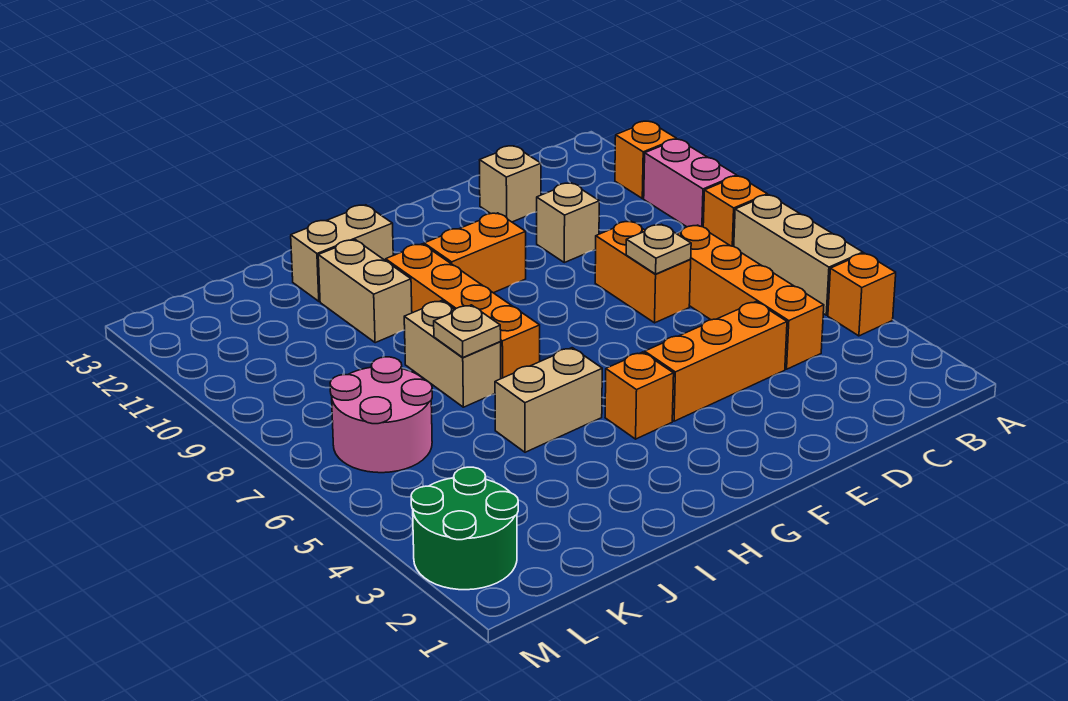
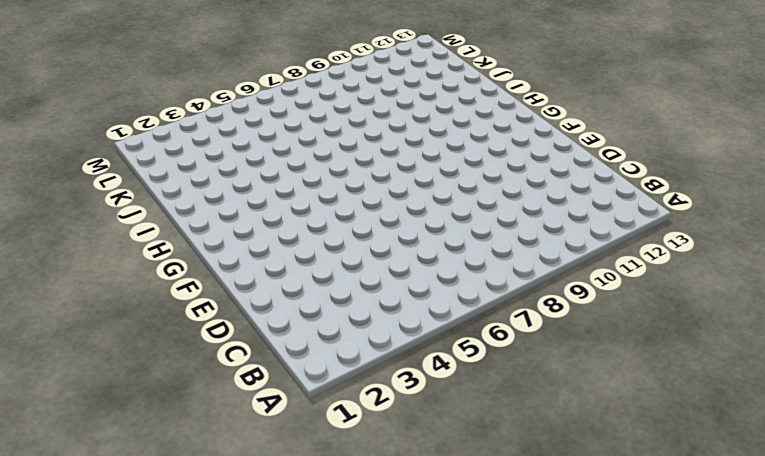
none -> orange 1x1 brick [828,253,896,336]
none -> tan 1x3 brick [734,195,863,315]
none -> orange 1x1 brick [703,176,767,246]

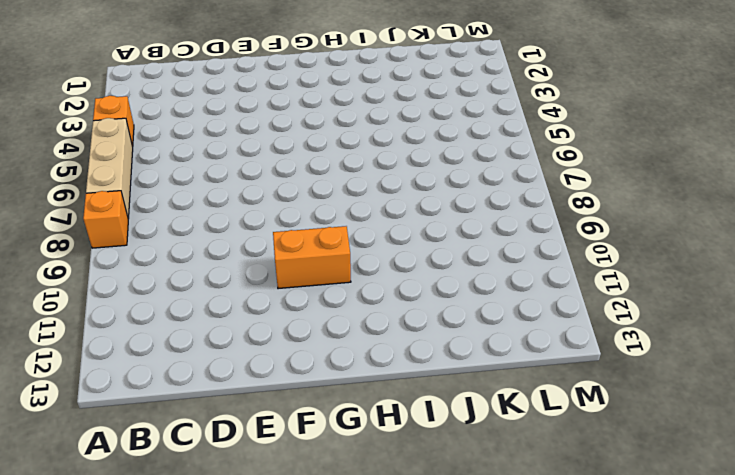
none -> pink 1x2 brick [644,139,737,227]
none -> orange 1x1 brick [615,121,676,198]
none -> orange 1x4 brick [678,225,824,369]

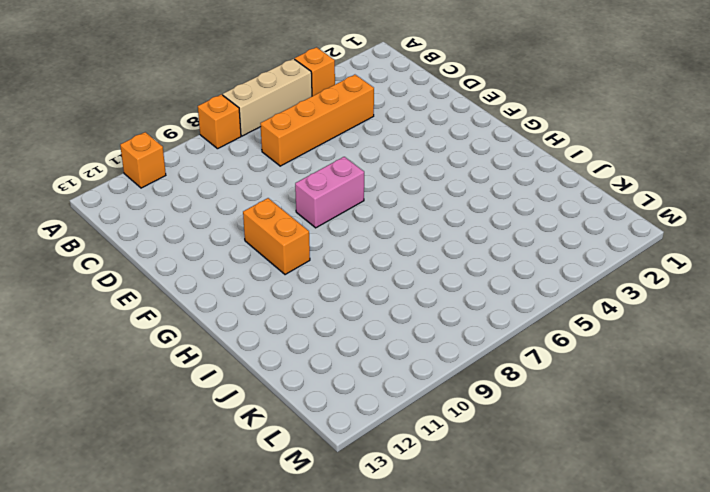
pink 1x2 brick [295,157,364,228] -> pink 1x2 brick moved to [644,139,737,227]
none -> orange 1x3 brick [645,302,787,421]
none -> orange 1x2 brick [595,221,691,323]
none -> tan 1x1 brick [537,183,599,263]

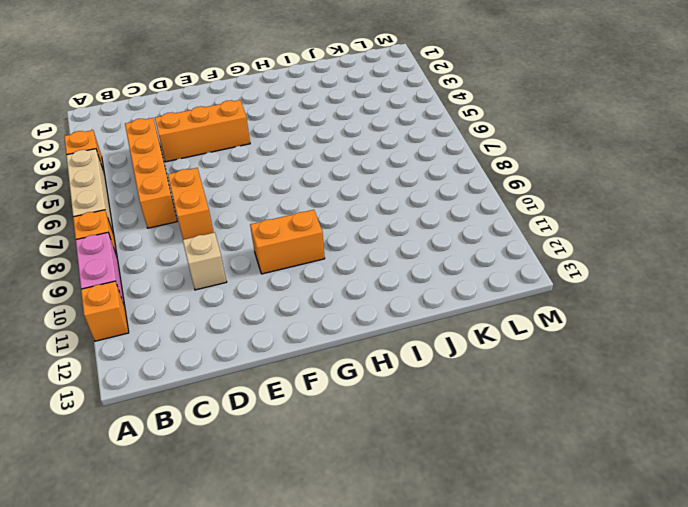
none -> tan 1x1 brick [480,146,541,222]
none -> orange 1x1 brick [605,352,674,439]
none -> tan 1x2 brick [495,348,602,452]

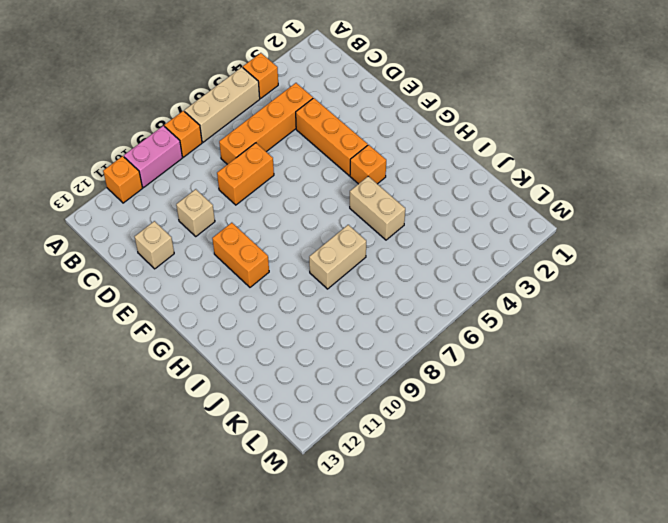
none -> orange 1x4 brick [386,244,540,379]
none -> tan 1x2 brick [291,205,393,301]
none -> tan 1x2 brick [318,240,412,343]

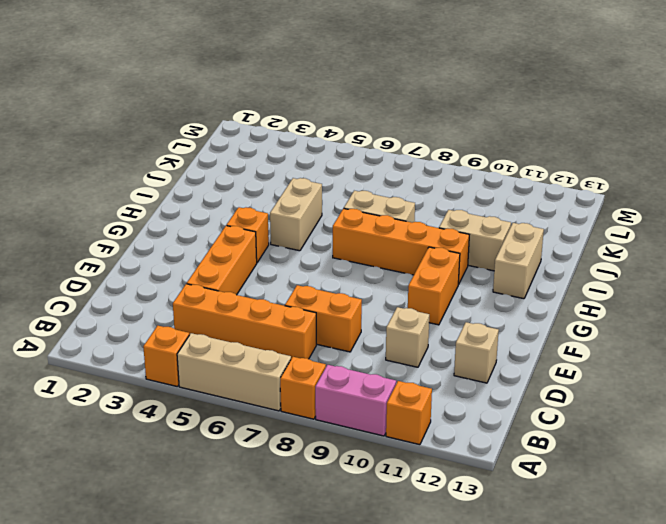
none -> pink 2x2 round brick [330,357,432,473]
none -> green 2x2 round brick [411,467,518,590]
none -> tan 1x1 plate [626,224,691,274]

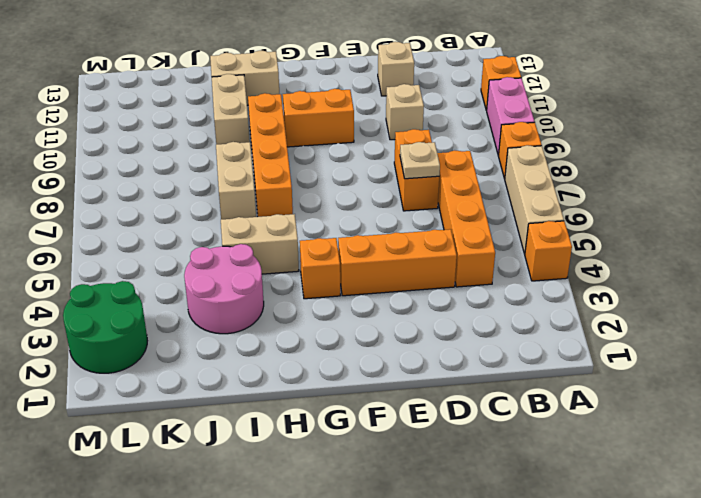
pink 2x2 round brick [184,244,264,334] -> pink 2x2 round brick moved to [330,357,432,473]
none -> tan 1x1 plate [434,305,501,358]

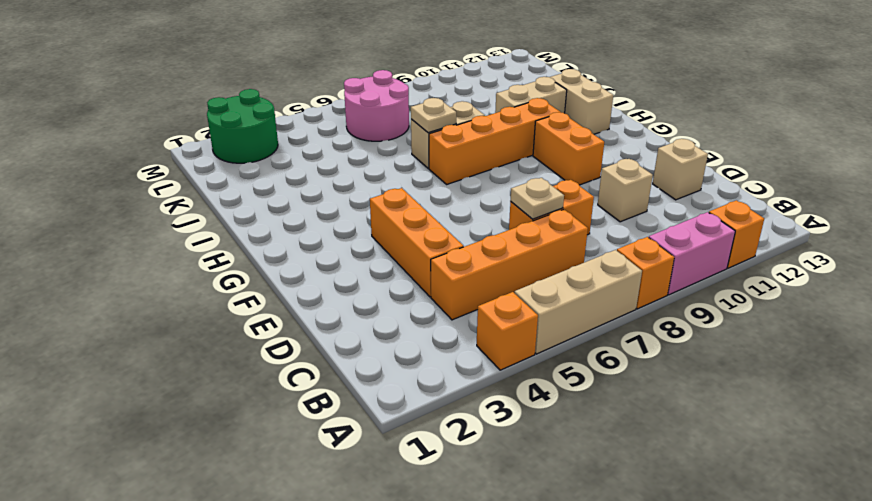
none -> orange 1x1 brick [605,352,674,439]
none -> tan 1x2 brick [495,348,602,452]

